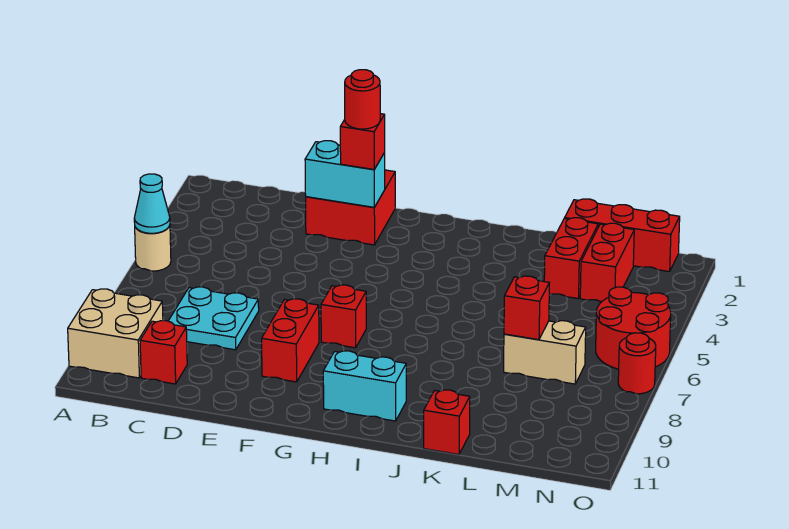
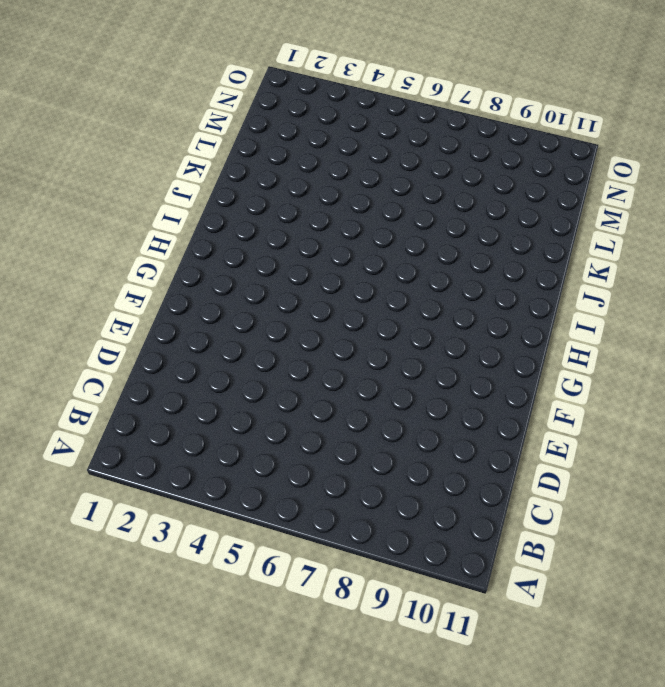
none -> tan 1x1 round brick [135,225,171,271]
none -> tan 2x2 brick [68,289,163,378]
none -> cyan 2x2 plate [169,287,259,350]

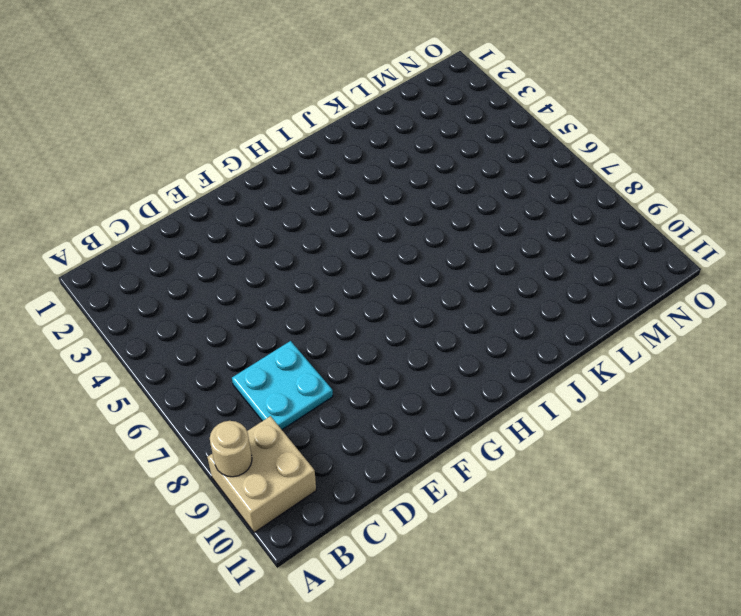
tan 1x1 round brick [210,421,252,477] -> tan 1x1 round brick moved to [135,225,171,271]
none -> red 1x1 brick [140,320,187,384]
none -> red 2x2 brick [306,170,395,245]
none -> red 1x2 brick [262,299,319,382]

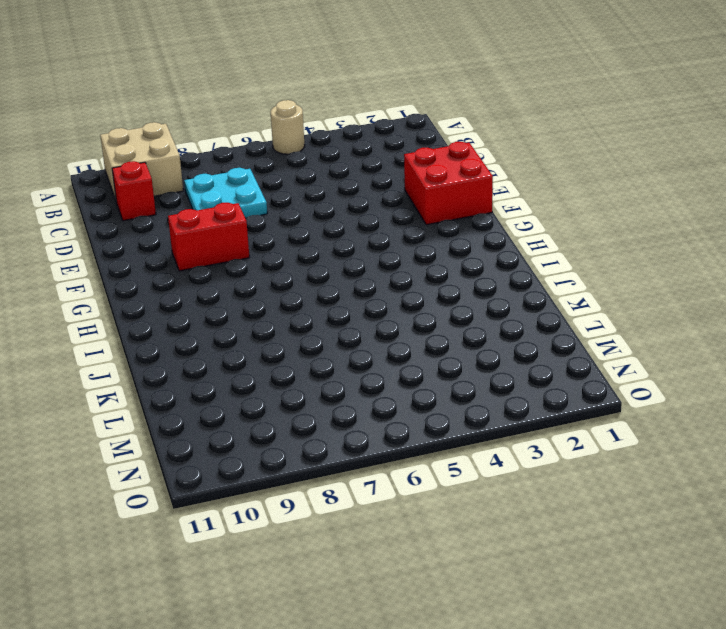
none -> red 1x1 brick [321,285,366,348]
none -> cyan 1x2 brick [323,351,406,421]
none -> red 1x1 brick [424,390,470,454]

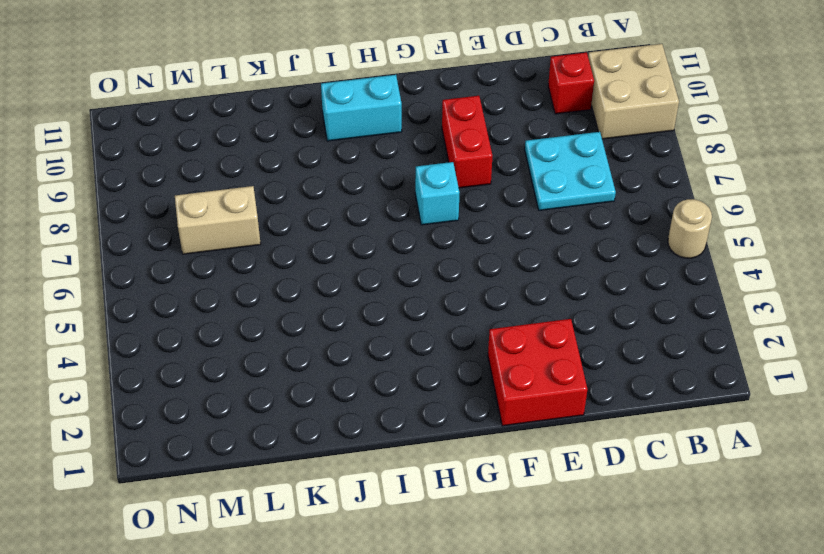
cyan 1x1 brick [415,162,460,225] -> red 1x1 brick [321,285,366,348]
none -> red 1x1 brick [424,390,470,454]
none -> red 1x3 brick [565,199,680,272]
none -> red 1x2 brick [544,218,598,299]

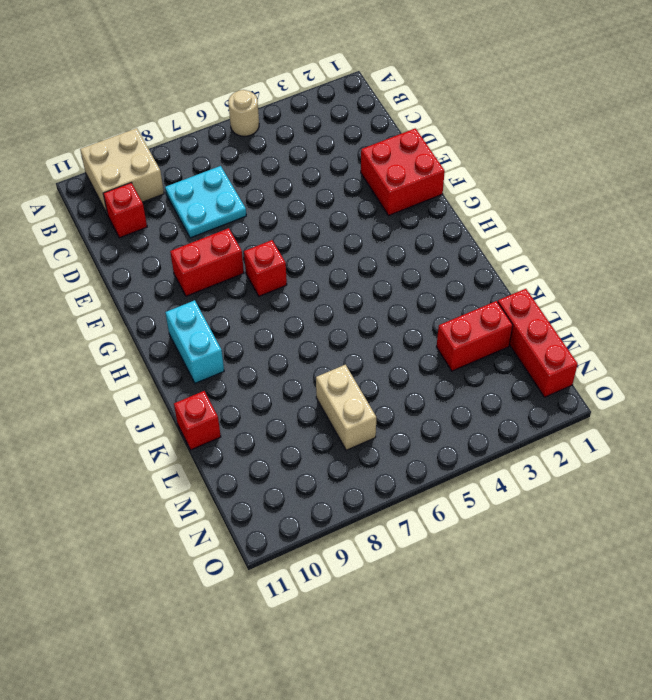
none -> red 1x2 brick [580,223,634,302]
none -> red 2x2 round brick [596,287,671,369]
none -> red 1x1 round brick [618,333,656,394]

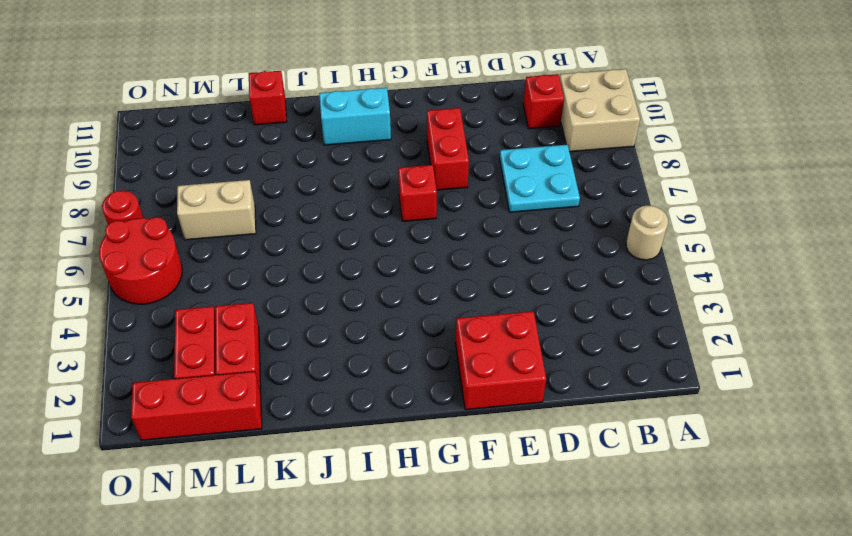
none -> cyan 1x1 cone [134,174,170,233]
none -> cyan 1x2 brick [305,141,385,207]
none -> red 1x1 brick [504,276,549,340]

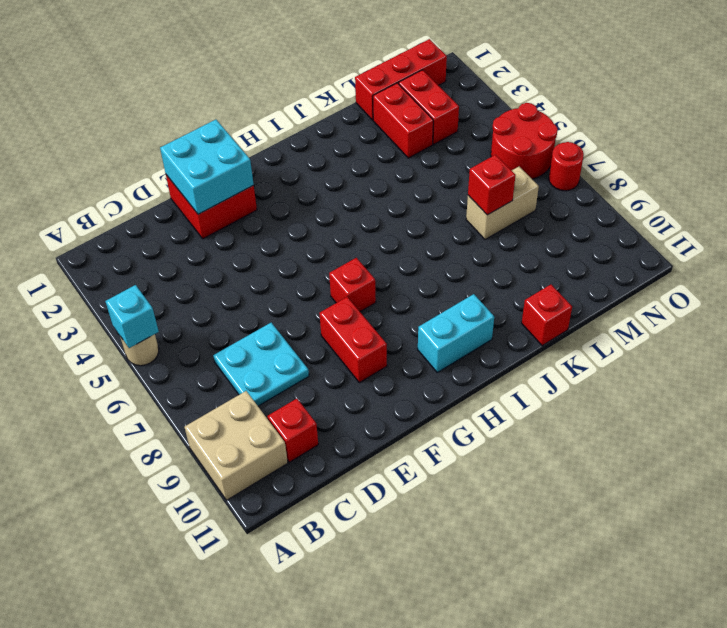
cyan 1x1 brick [106,285,159,348] -> cyan 1x1 cone [134,174,170,233]
cyan 2x2 brick [160,120,254,214] -> cyan 1x2 brick [305,141,385,207]
none -> red 1x1 brick [340,114,385,169]
none -> red 1x1 round brick [345,70,380,129]

